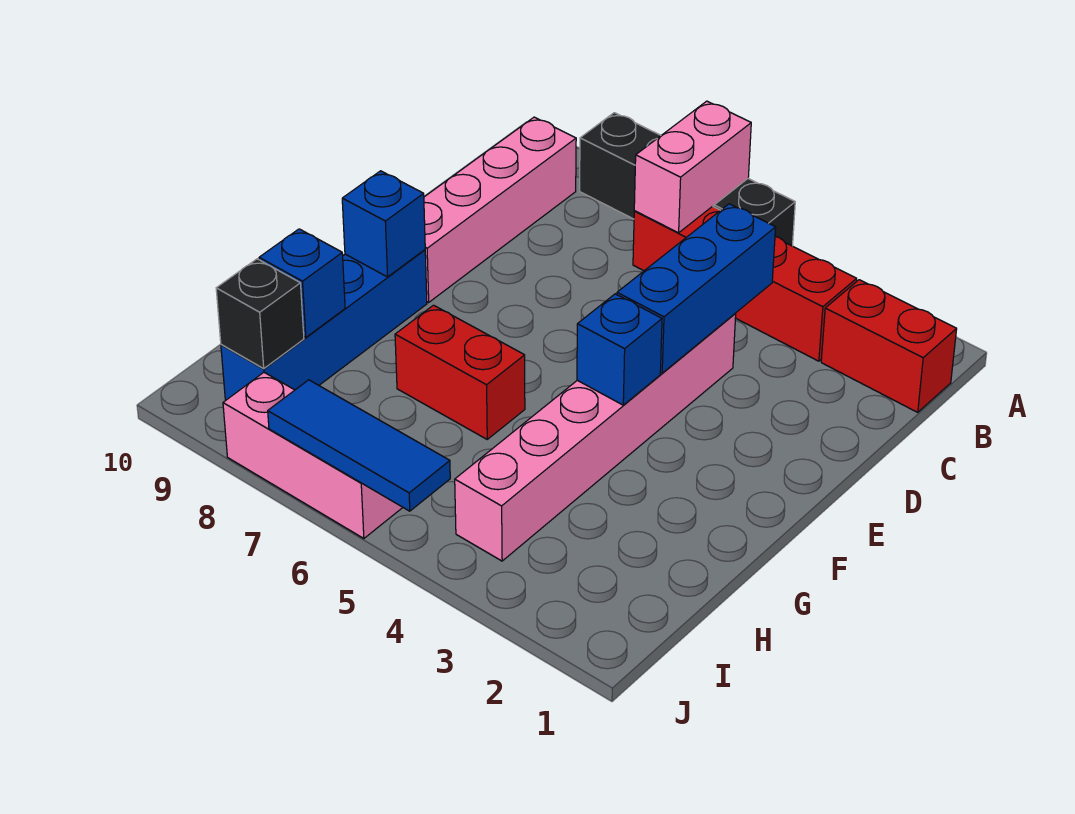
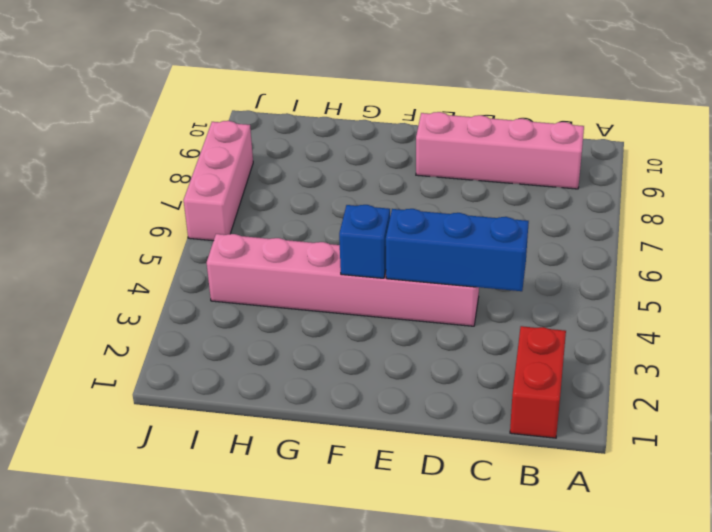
none -> black 1x4 brick [580,113,795,246]
none -> red 1x4 brick [633,206,857,361]
none -> blue 1x4 brick [221,250,427,400]

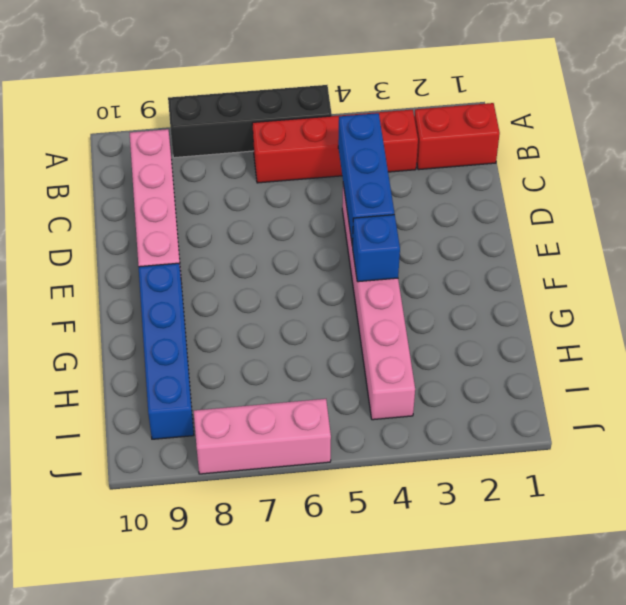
none -> red 1x2 brick [395,305,525,439]
none -> pink 1x2 brick [634,101,751,233]
none -> blue 1x1 brick [342,171,425,277]

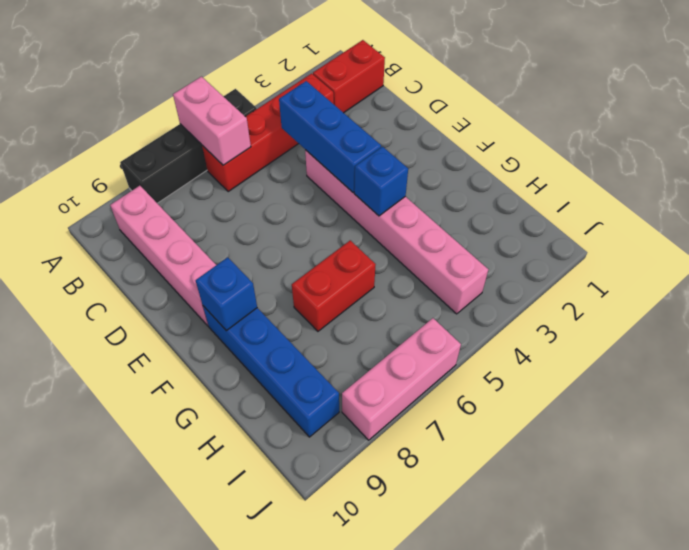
none -> blue 1x1 brick [259,229,345,337]
none -> black 1x1 brick [216,259,304,369]
none -> blue 1x3 tile [268,380,450,511]

